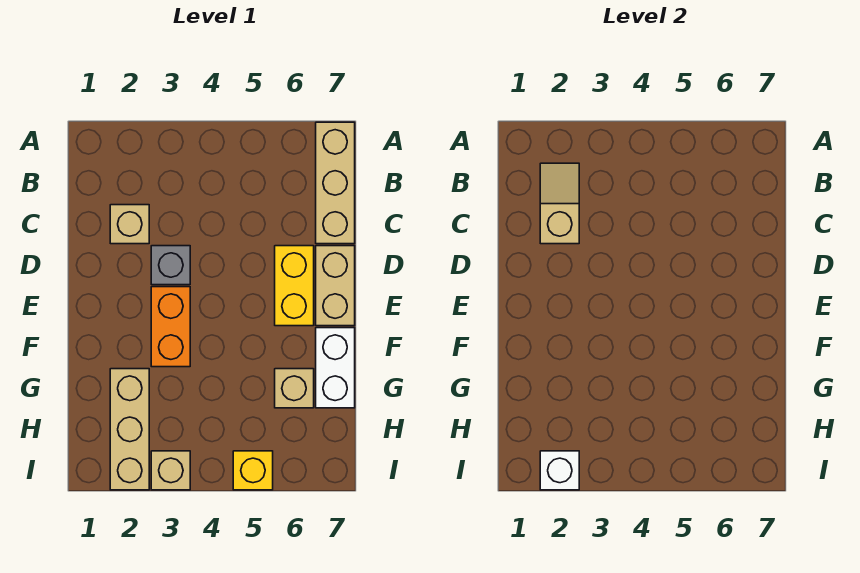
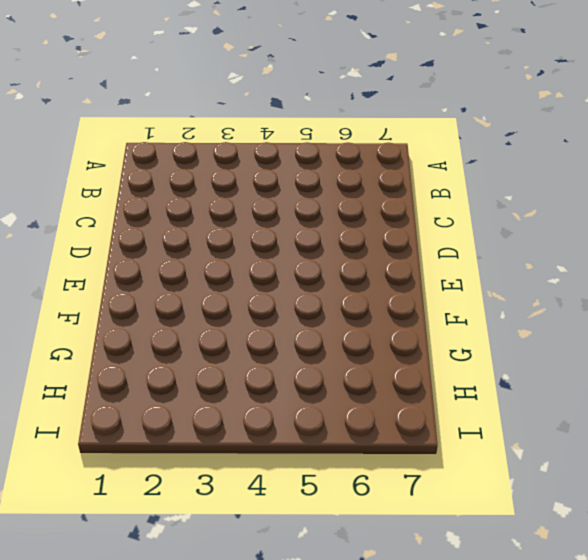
none -> tan 1x3 brick [316,122,355,244]
none -> tan 1x1 brick [110,205,149,244]
none -> grey 1x1 brick [151,246,190,285]

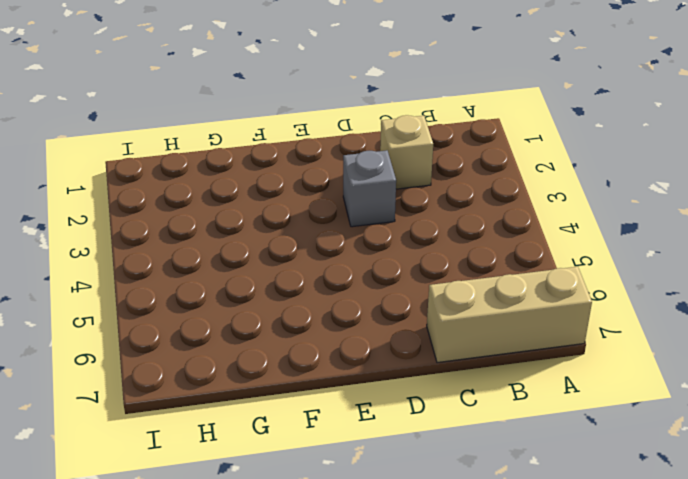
none -> yellow 1x2 brick [275,246,314,326]
none -> tan 1x2 brick [316,246,355,326]
none -> orange 1x2 brick [151,287,190,367]

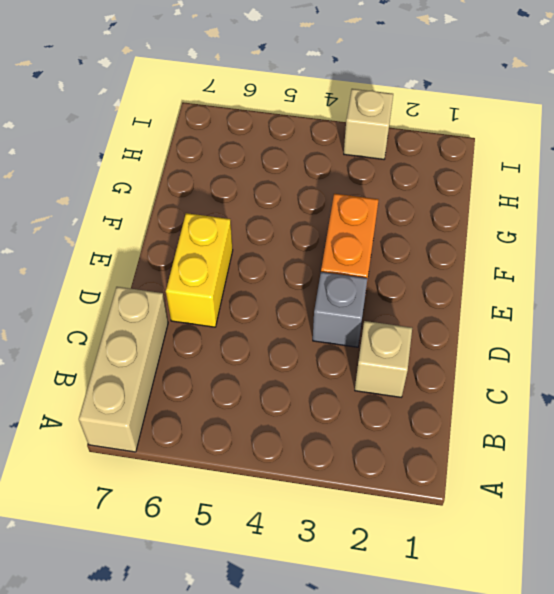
none -> tan 1x2 brick [316,246,355,326]
none -> white 1x2 brick [316,328,355,408]
none -> tan 1x3 brick [110,369,149,490]

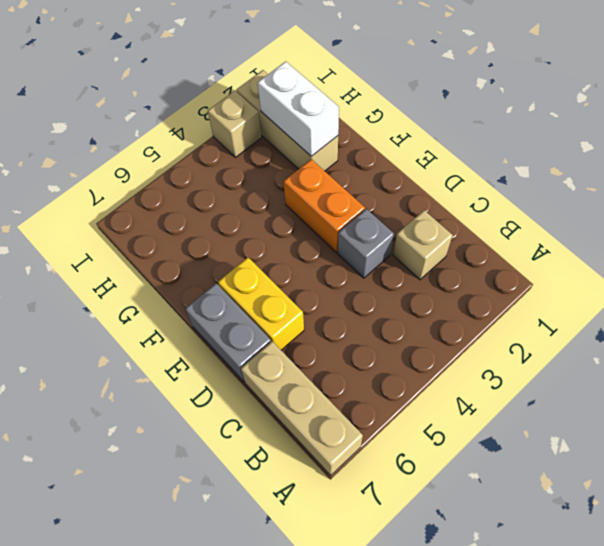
grey 1x2 brick [185,283,271,382] -> tan 1x2 brick [316,246,355,326]
white 1x2 brick [257,61,339,156] -> white 1x2 brick moved to [316,328,355,408]
none -> tan 1x1 brick [275,369,314,408]
none -> yellow 1x1 brick [233,451,273,490]
none -> tan 1x2 slope [540,163,579,244]

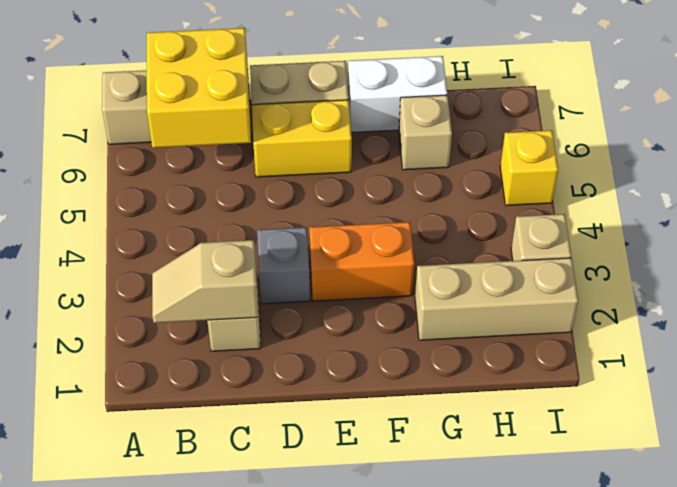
yellow 2x2 brick [147,28,251,148] -> none
none -> white 1x1 brick [540,451,579,490]

